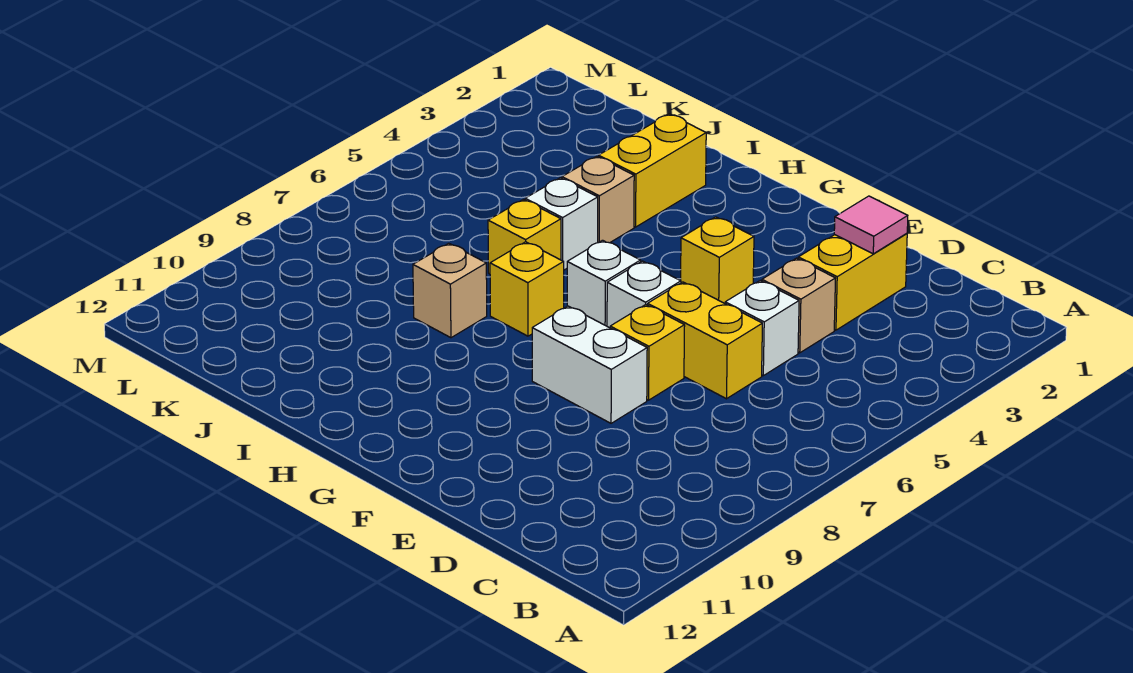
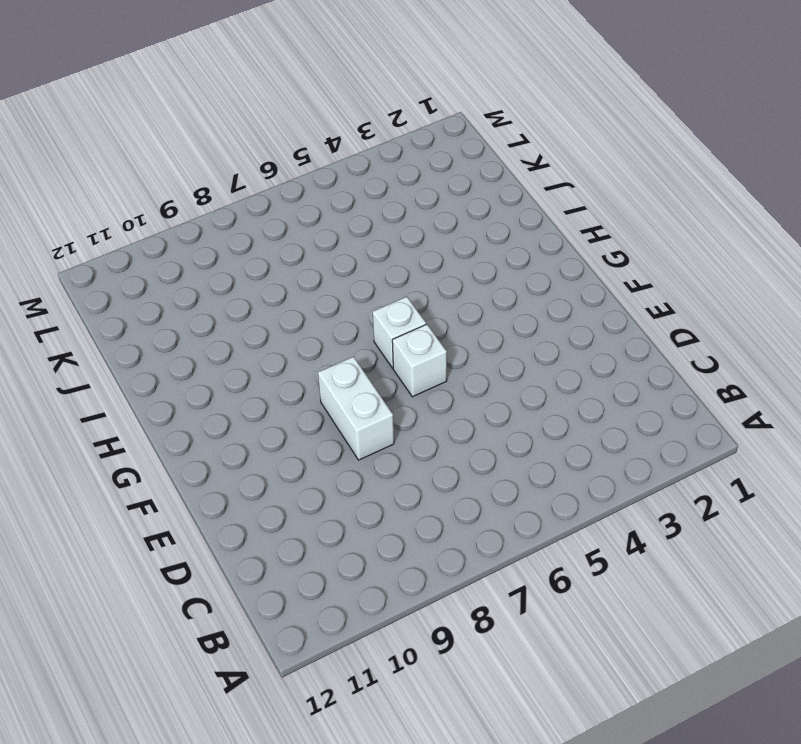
none -> yellow 1x2 brick [798,233,907,330]
none -> tan 1x1 brick [762,258,836,353]
none -> white 1x1 brick [725,281,799,376]

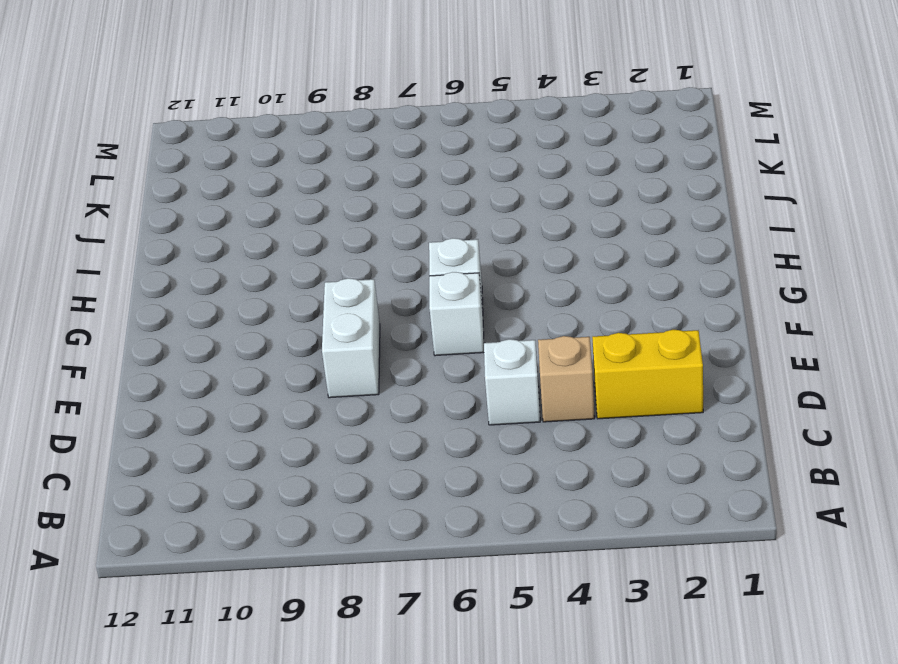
none -> yellow 1x2 brick [648,282,762,399]
none -> yellow 1x1 brick [610,305,685,400]
none -> yellow 1x1 brick [681,217,754,303]

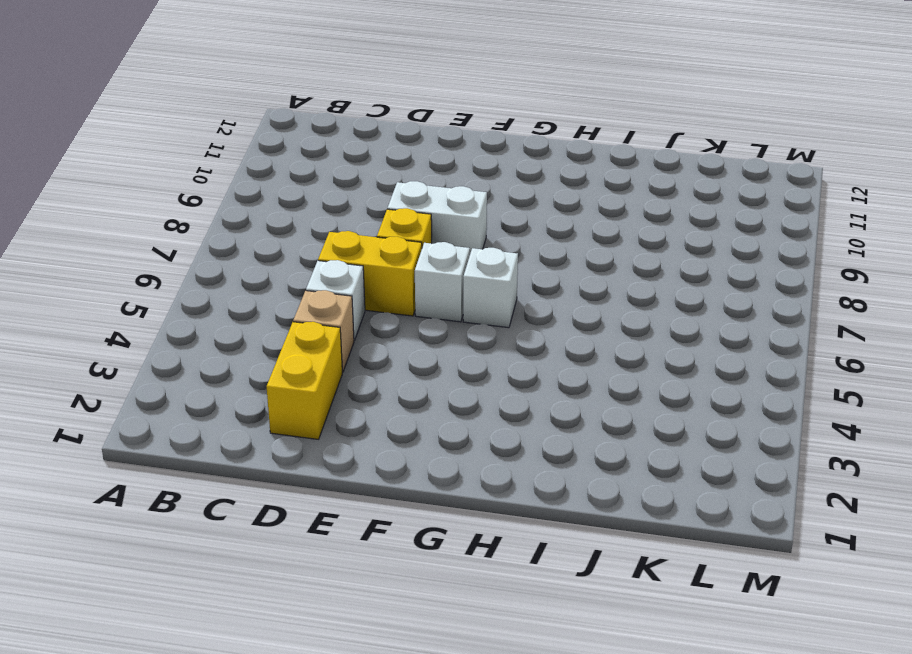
none -> yellow 1x1 brick [681,217,754,303]
none -> yellow 1x1 brick [490,242,564,336]
none -> yellow 1x2 brick [599,114,706,227]

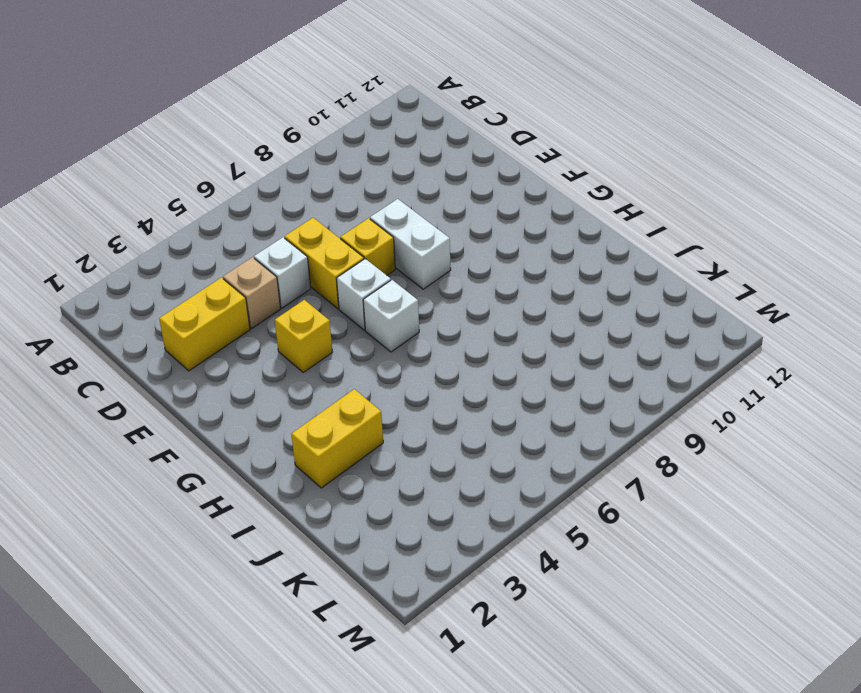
none -> yellow 1x1 brick [490,242,564,336]
none -> tan 1x1 brick [562,156,634,243]
none -> white 1x1 brick [525,178,598,270]

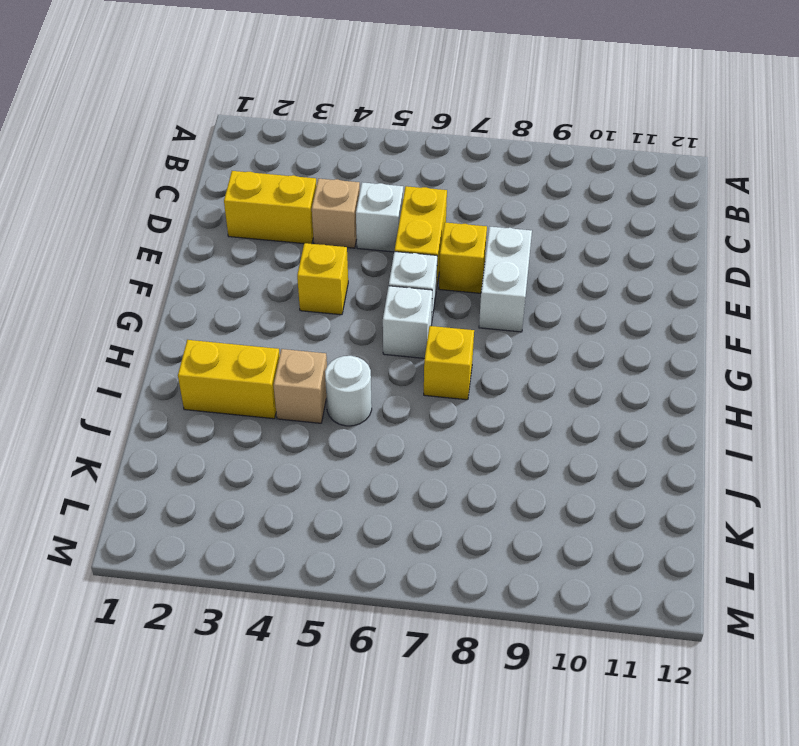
white 1x1 round brick [325,356,372,426] -> white 1x1 brick [525,178,598,270]
none -> yellow 1x1 brick [488,200,561,274]
none -> tan 1x1 brick [413,243,487,338]
none -> pink 1x1 tile [834,196,908,254]

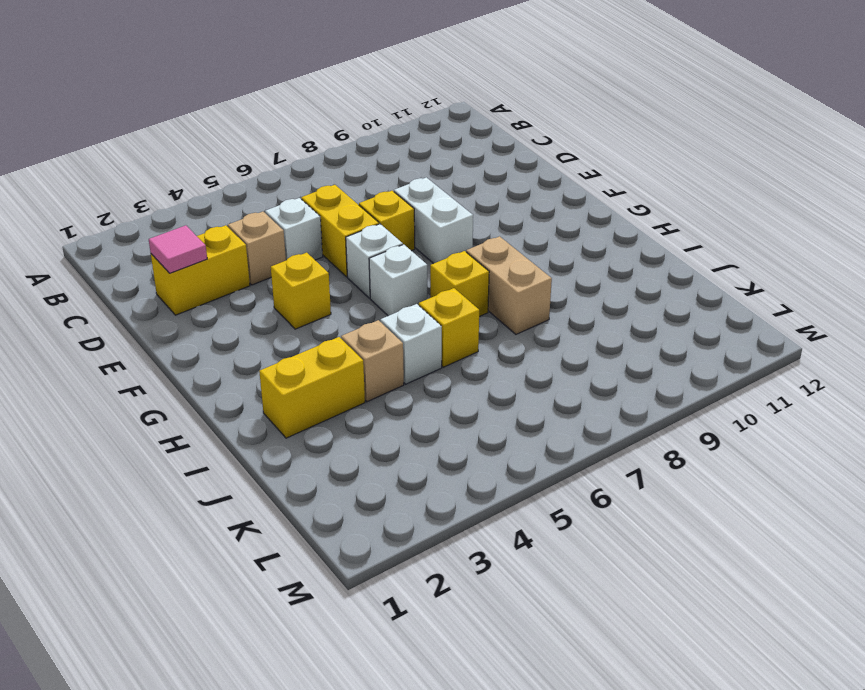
tan 1x2 brick [466,236,552,334] -> tan 1x1 brick [413,243,487,338]

